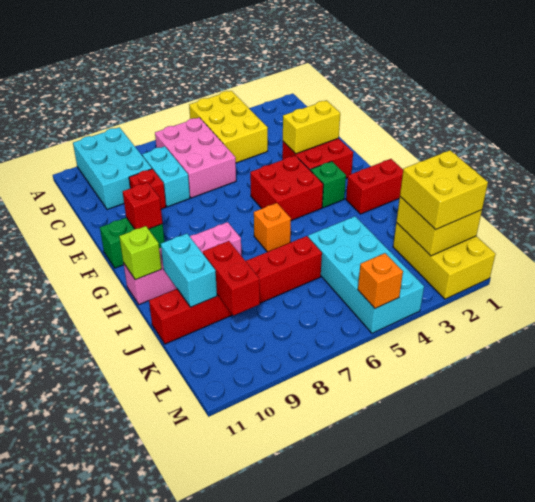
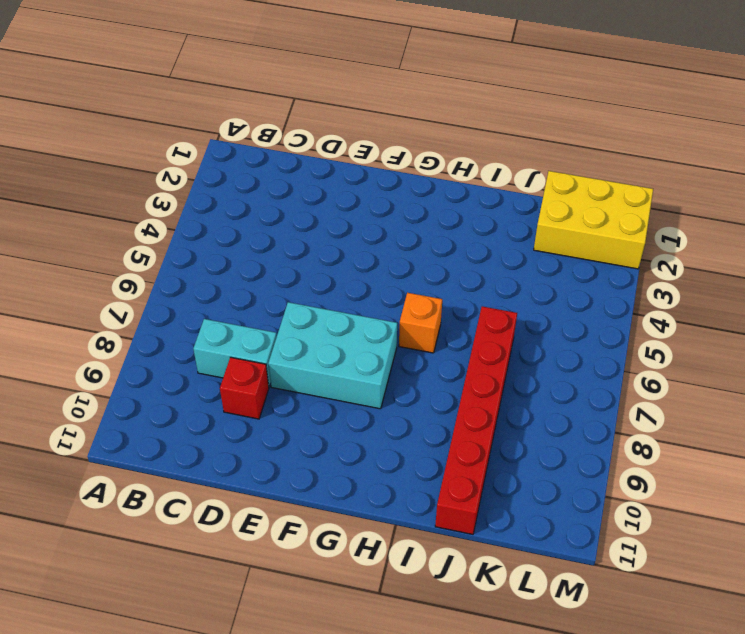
cyan 2x3 brick [268,302,397,409] -> cyan 2x3 brick moved to [73,127,152,210]
none -> yellow 2x3 brick [189,91,268,163]
none -> pink 2x3 brick [155,117,236,198]
none -> red 2x2 brick [282,138,353,178]

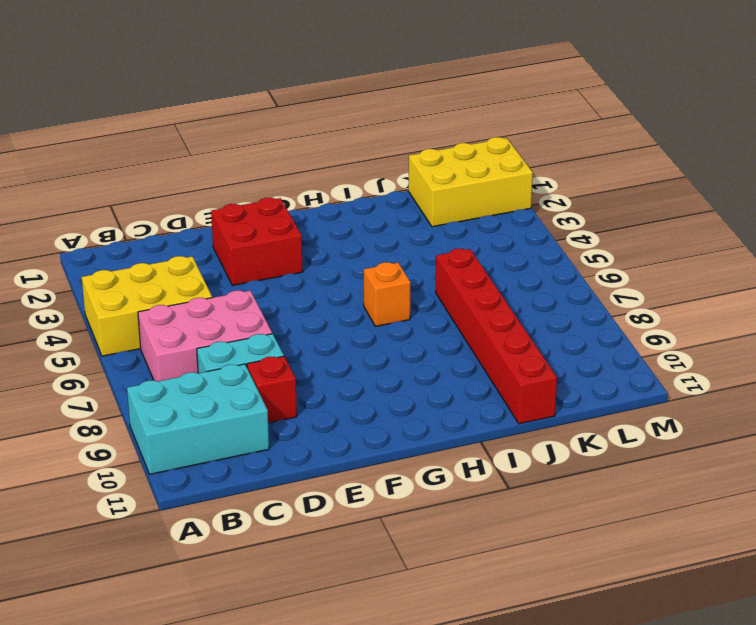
none -> red 2x2 brick [250,156,323,221]
none -> green 1x2 brick [100,218,165,268]
none -> green 1x1 brick [310,161,346,208]

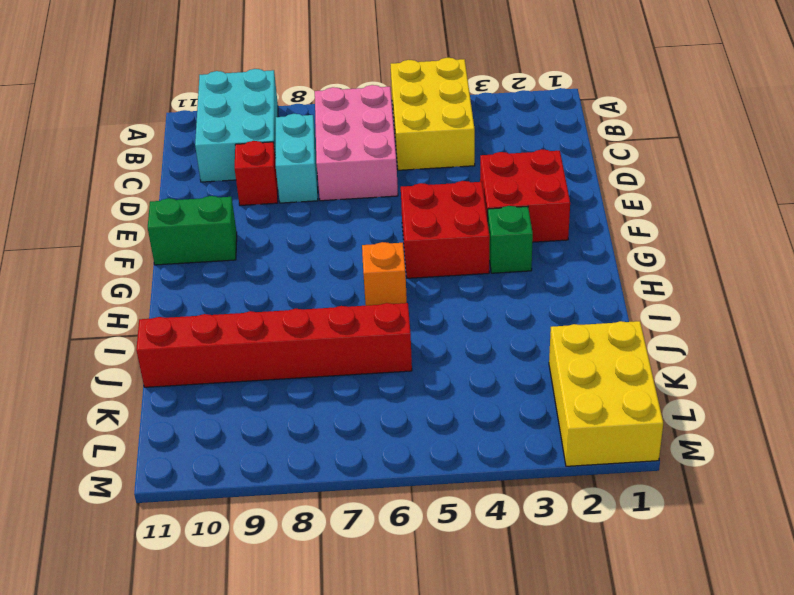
none -> red 1x2 brick [346,159,403,214]
none -> pink 1x4 brick [123,222,241,304]
none -> cyan 2x4 brick [308,216,424,333]

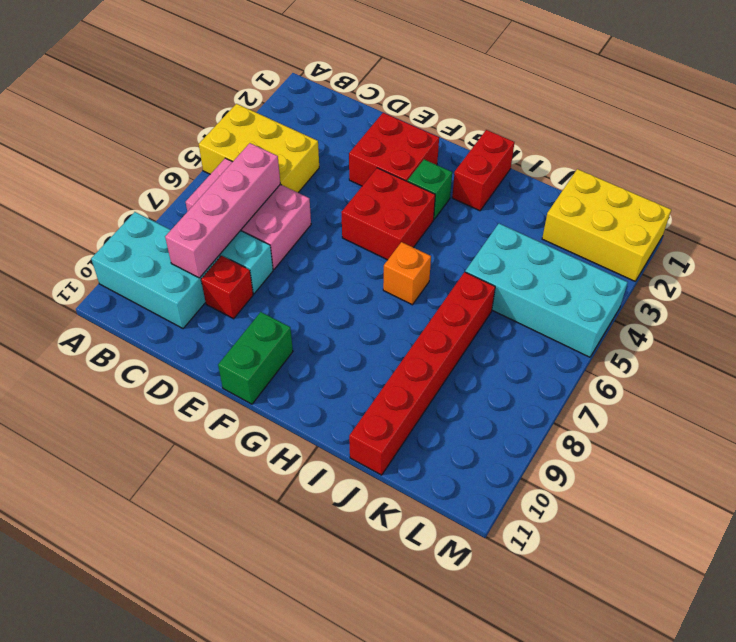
pink 1x4 brick [165,143,280,278] -> pink 1x4 brick moved to [123,222,241,304]
none -> yellow 1x2 brick [283,100,340,154]
none -> red 1x1 brick [123,182,163,229]
none -> lime 1x1 brick [119,226,162,280]

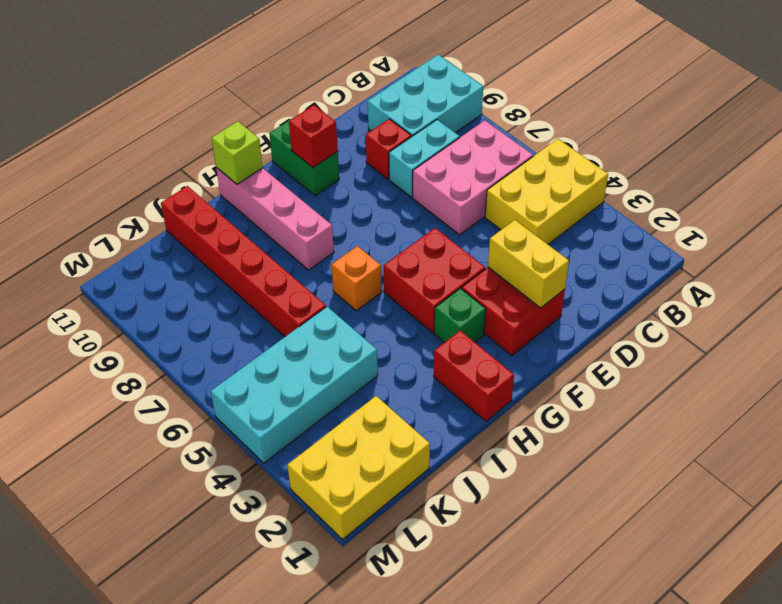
none -> cyan 1x2 brick [161,234,217,307]
none -> red 1x2 brick [203,241,260,316]
none -> yellow 2x2 brick [396,197,482,256]

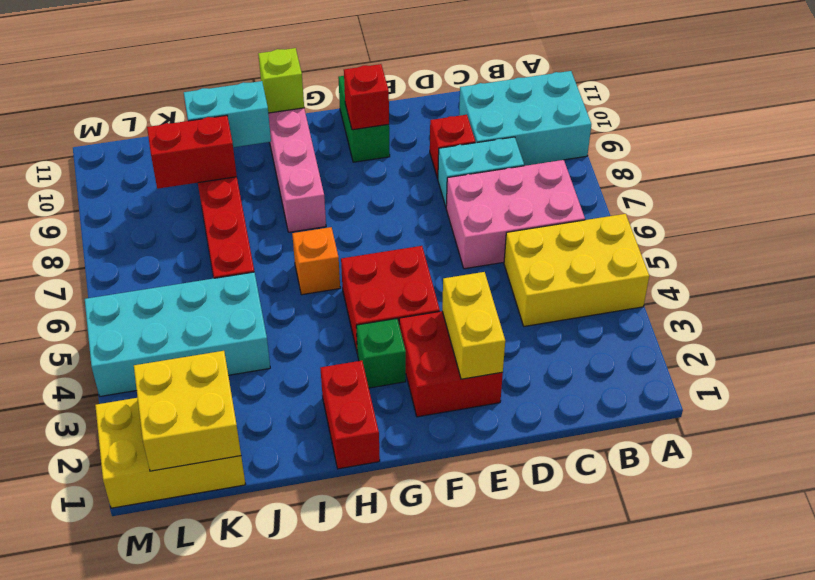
none -> orange 1x1 brick [358,253,403,308]
none -> yellow 2x2 brick [400,150,488,230]

